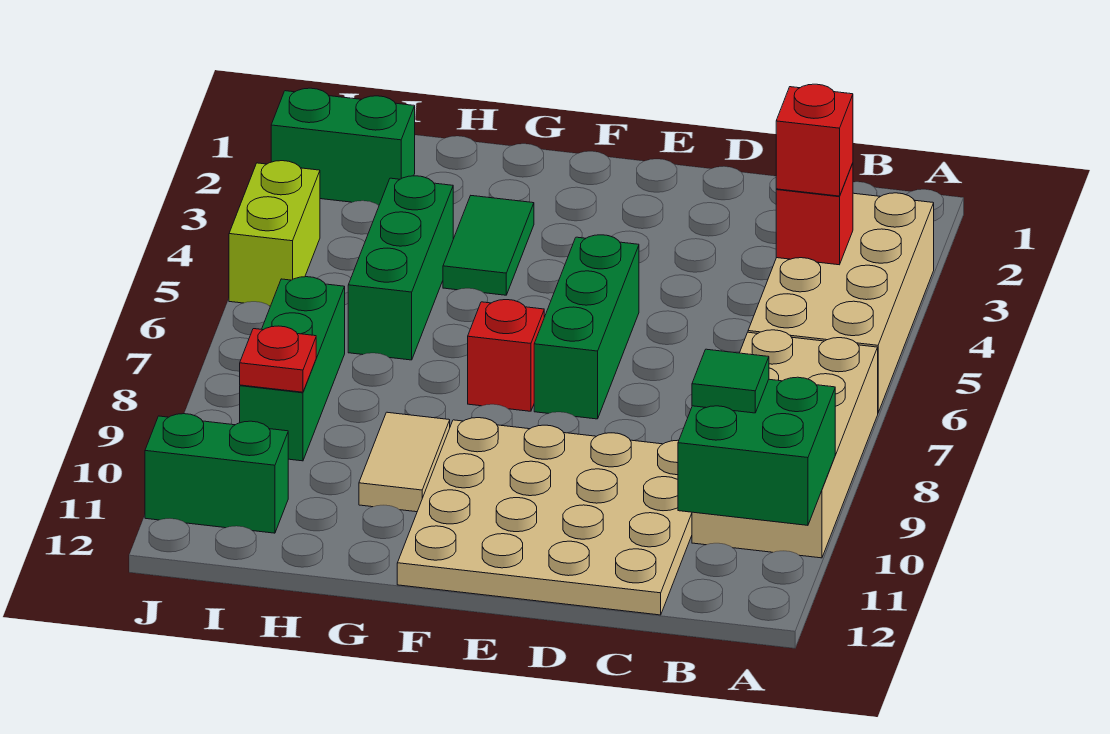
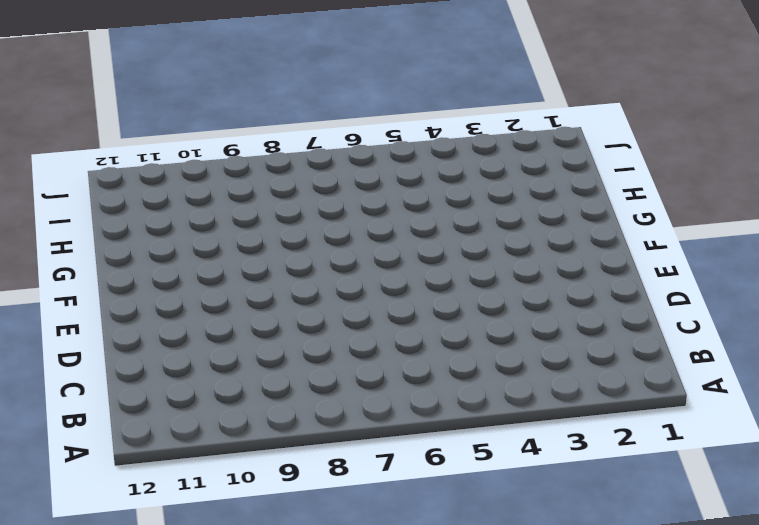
none -> tan 2x4 brick [748,193,934,412]
none -> tan 2x4 brick [692,330,878,558]
none -> tan 4x4 plate [397,418,692,615]

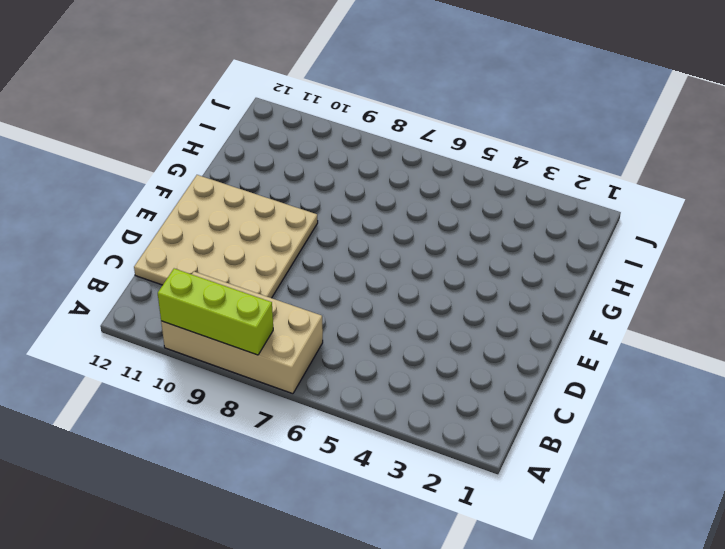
lime 1x3 brick [158,269,273,355] -> green 2x2 brick [678,377,835,525]
none -> tan 2x4 brick [748,193,934,412]
none -> green 1x3 brick [534,235,639,419]
none -> red 1x1 brick [468,300,544,411]

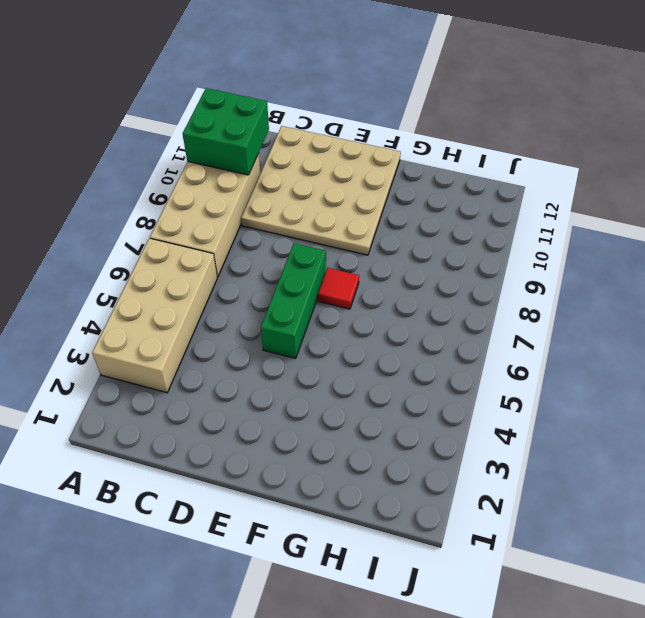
red 1x1 tile [318,268,359,309] -> red 1x1 brick [468,300,544,411]
none -> green 1x2 tile [443,196,534,295]
none -> tan 1x2 tile [359,412,450,512]
none -> green 1x3 brick [348,176,453,360]

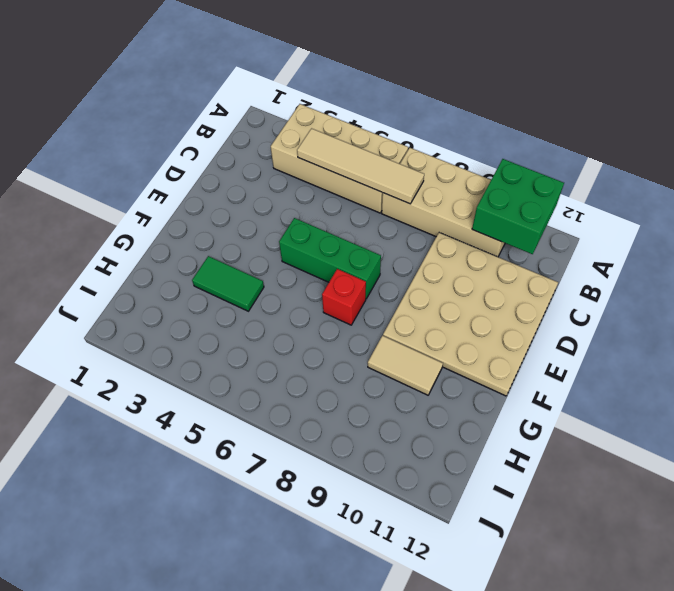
tan 1x4 tile [297,128,424,204] -> red 1x1 brick [776,163,853,265]
none -> green 1x3 brick [348,176,453,360]
none -> green 1x2 brick [271,88,415,205]
none -> green 1x3 brick [240,277,345,461]

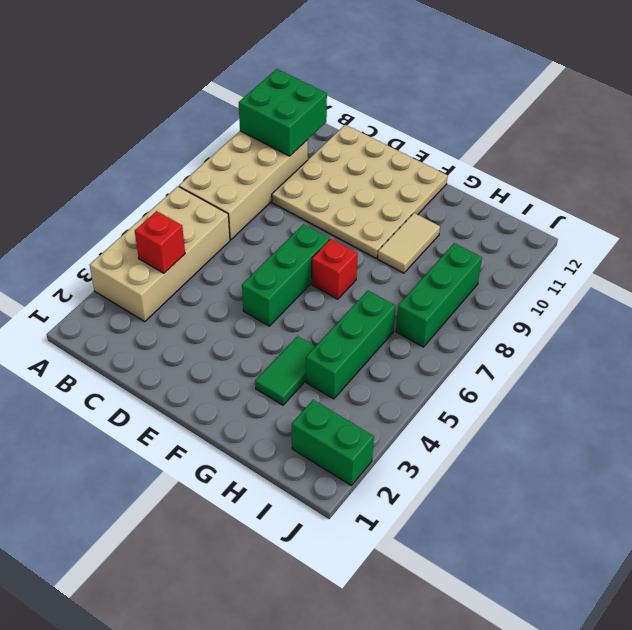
none -> green 1x2 brick [145,414,288,533]
none -> lime 1x2 brick [229,161,320,306]
none -> red 1x1 plate [240,326,316,392]

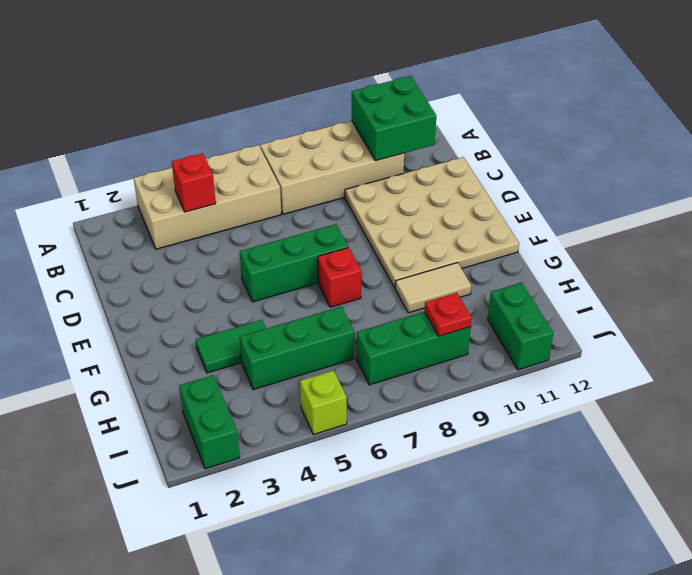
lime 1x1 brick [300,370,347,435] -> lime 1x2 brick [229,161,320,306]
none -> red 1x1 brick [776,84,853,196]
none -> green 1x1 tile [692,349,769,413]

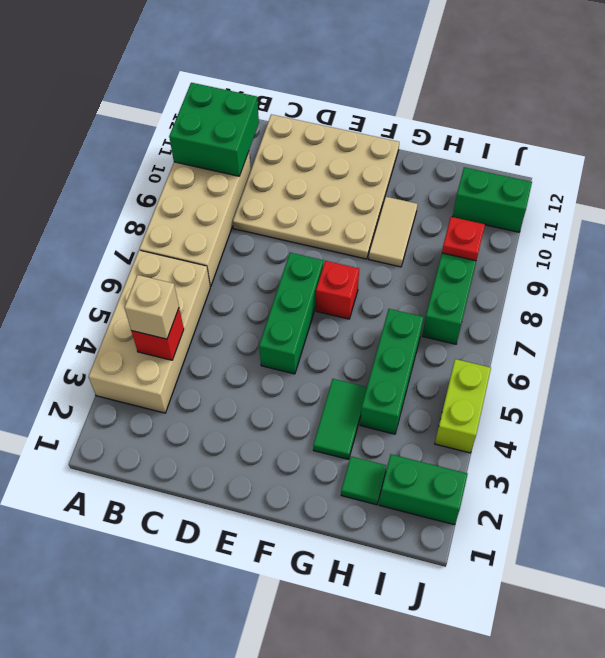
tan 1x1 brick [124,275,179,339] -> red 1x1 brick [776,84,853,196]
green 1x1 tile [341,456,387,505] -> green 1x1 tile moved to [692,349,769,413]

